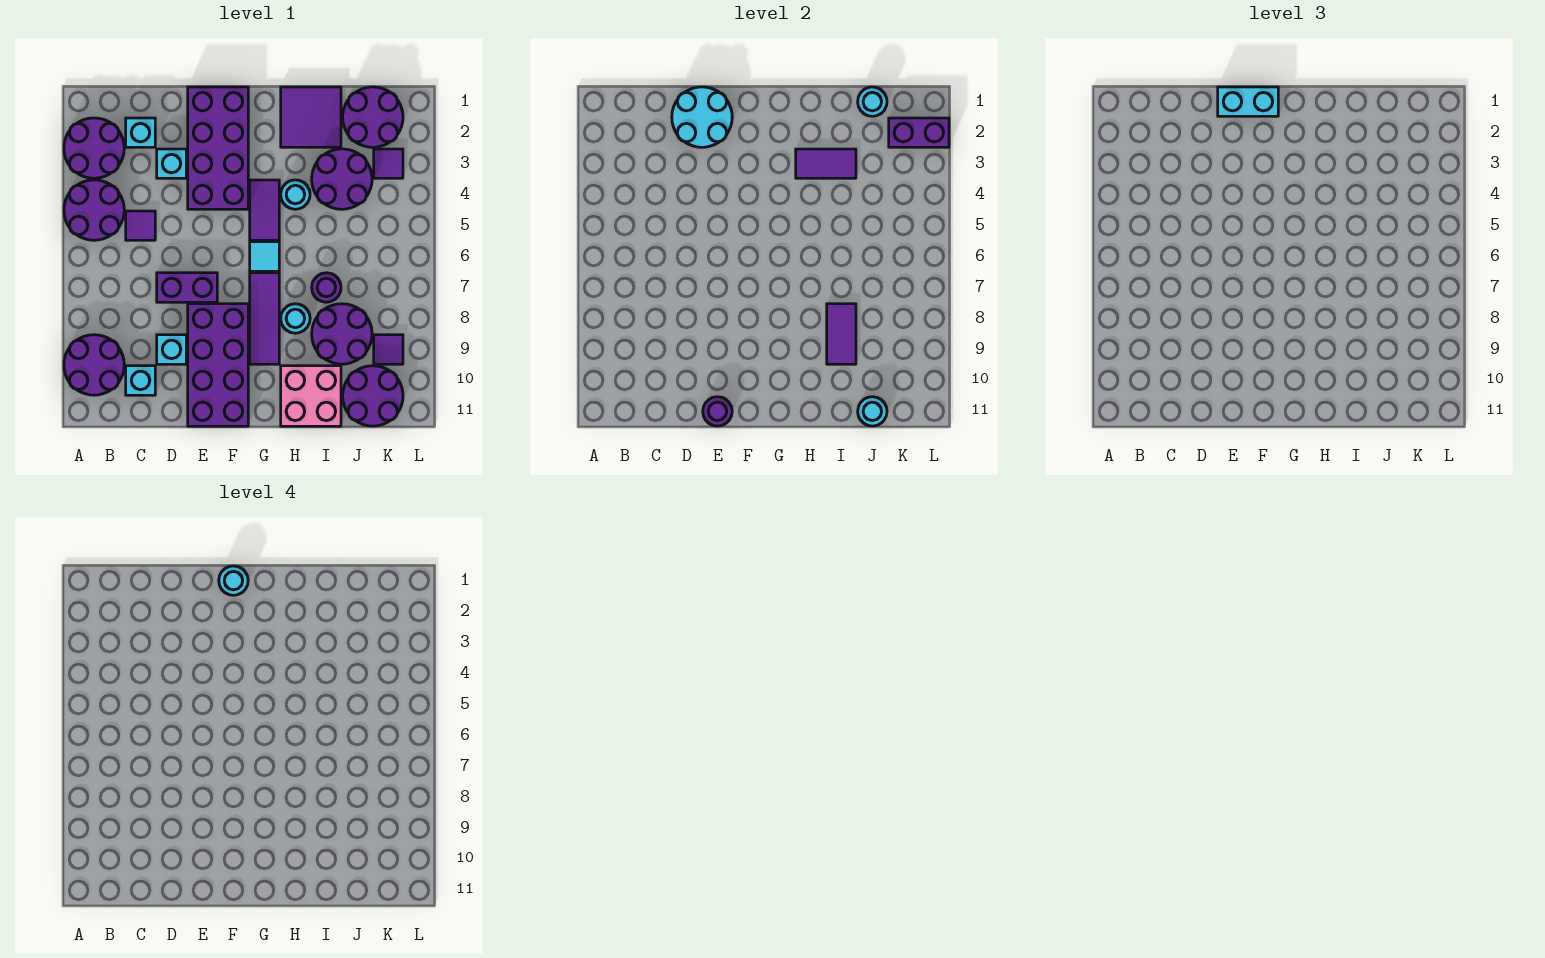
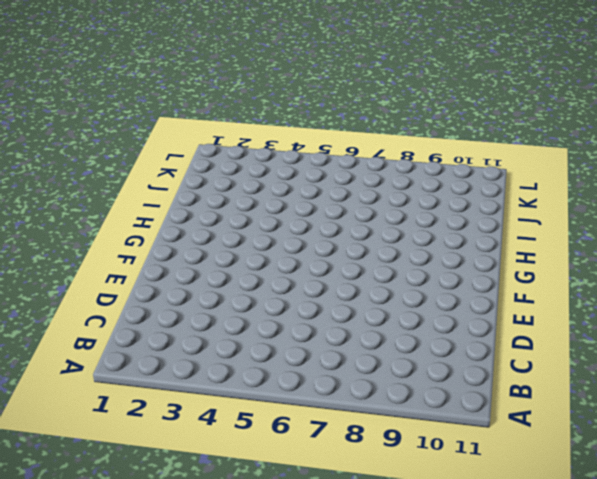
none -> purple 2x2 round brick [64,118,124,178]
none -> purple 2x2 round brick [64,180,124,240]
none -> purple 2x2 round brick [64,335,124,395]
none -> cyan 1x1 brick [126,118,155,147]

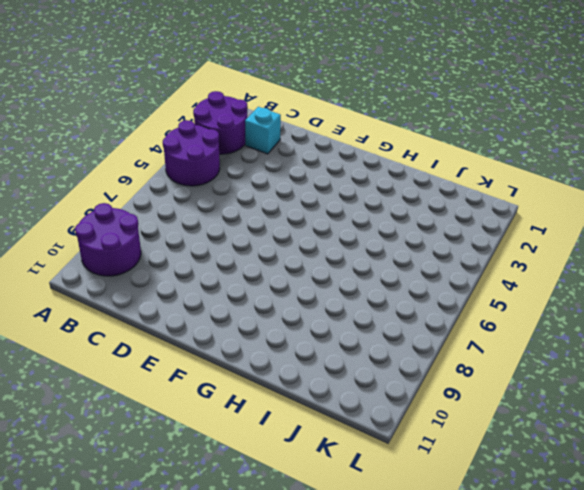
none -> purple 1x1 tile [126,211,155,240]
none -> cyan 1x1 brick [126,366,155,395]
none -> cyan 1x1 brick [157,149,186,178]
none -> purple 1x2 brick [157,273,217,302]

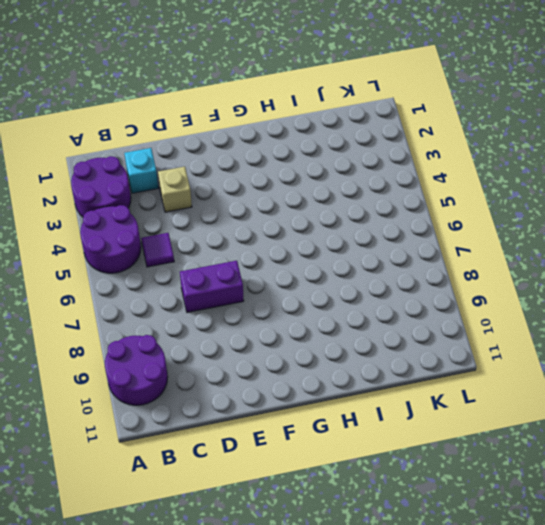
tan 1x1 brick [158,167,192,212] -> cyan 1x1 brick [157,149,186,178]
none -> cyan 1x1 brick [126,366,155,395]
none -> cyan 1x1 brick [157,335,186,364]
none -> purple 2x4 brick [188,87,248,209]
none -> purple 2x4 brick [188,304,248,426]

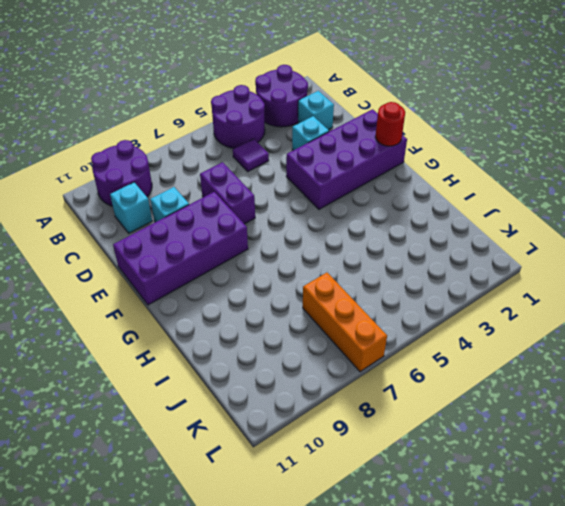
red 1x1 round brick [375,102,405,146] -> none
orange 1x3 brick [303,273,387,372] -> none
none -> purple 1x2 tile [250,180,279,240]
none -> cyan 1x1 tile [250,242,279,271]
none -> purple 1x3 tile [250,273,279,364]
none -> purple 2x2 tile [281,87,341,147]

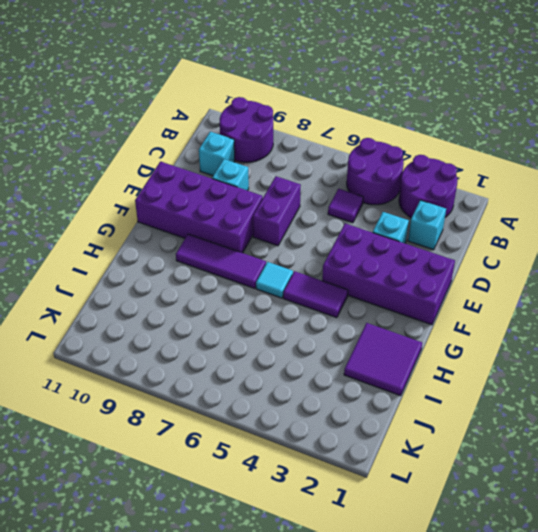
none -> cyan 1x1 round brick [281,180,310,209]
none -> cyan 1x1 round brick [281,304,310,333]
none -> pink 2x2 brick [281,366,341,426]
none -> purple 2x2 round brick [312,149,372,209]

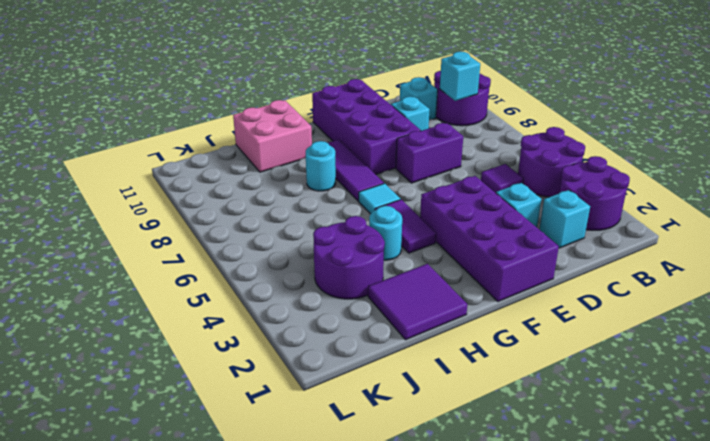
cyan 1x1 brick [440,51,480,101] -> none
none -> purple 1x1 round brick [312,273,341,302]
none -> purple 2x2 round brick [312,304,372,364]
none -> purple 2x2 round brick [343,87,403,147]
none -> purple 2x2 round brick [343,366,403,426]

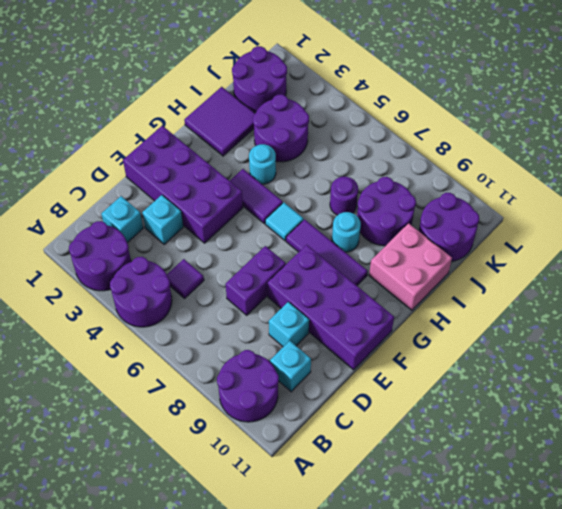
none -> purple 1x1 tile [374,149,403,178]
none -> purple 1x1 tile [374,335,403,364]
none -> cyan 2x2 round brick [672,87,732,147]
none -> purple 1x1 round brick [703,397,732,426]

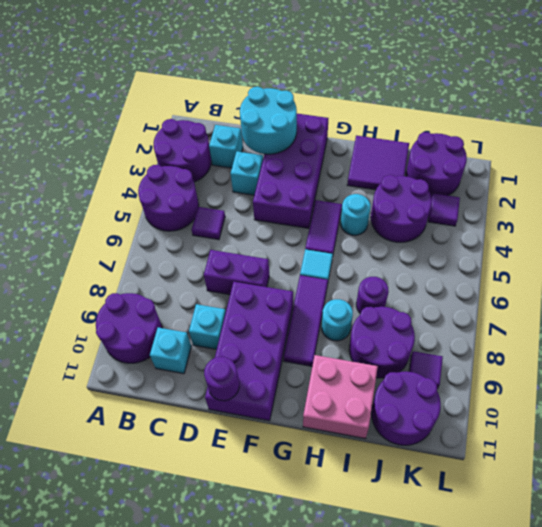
none -> purple 1x2 tile [796,149,856,178]
none -> purple 1x2 tile [827,304,856,364]
none -> cyan 1x1 round brick [858,87,887,116]
none -> cyan 1x1 round brick [858,397,887,426]

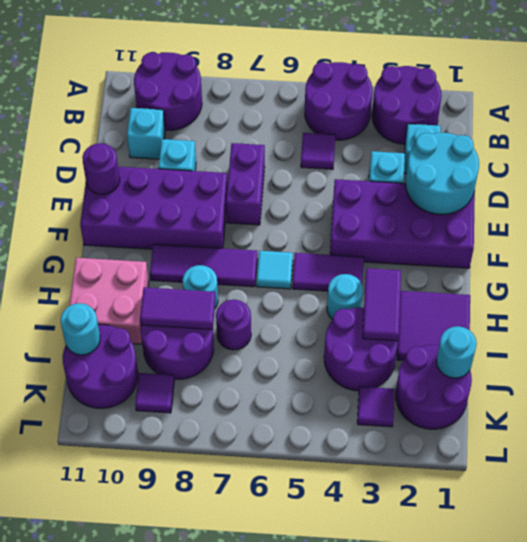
none -> purple 1x2 brick [889,118,949,147]
none -> cyan 1x2 brick [1218,87,1278,116]
none -> cyan 1x1 round brick [219,566,248,595]

